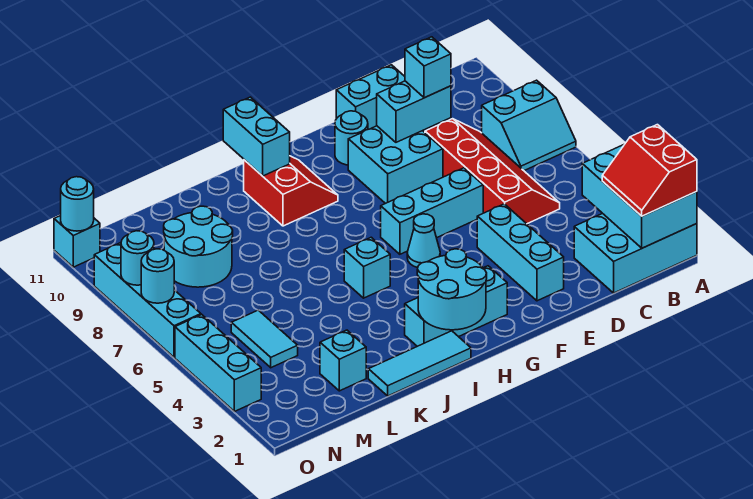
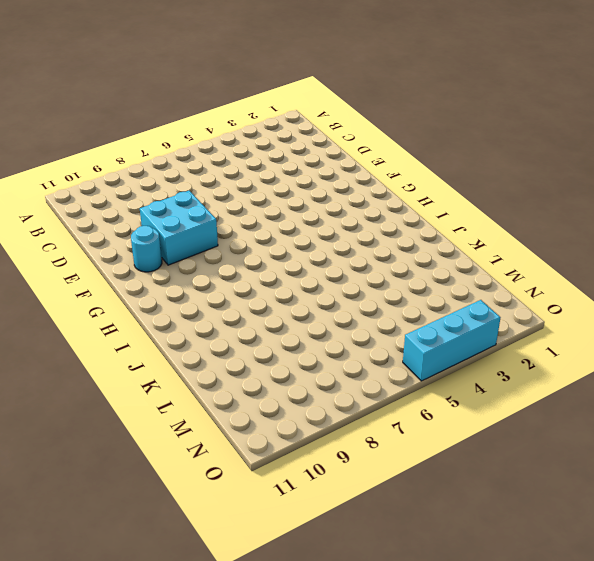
none -> cyan 2x3 brick [574,213,697,293]
none -> cyan 2x2 slope [482,80,576,171]
none -> red 2x4 slope [425,119,560,224]

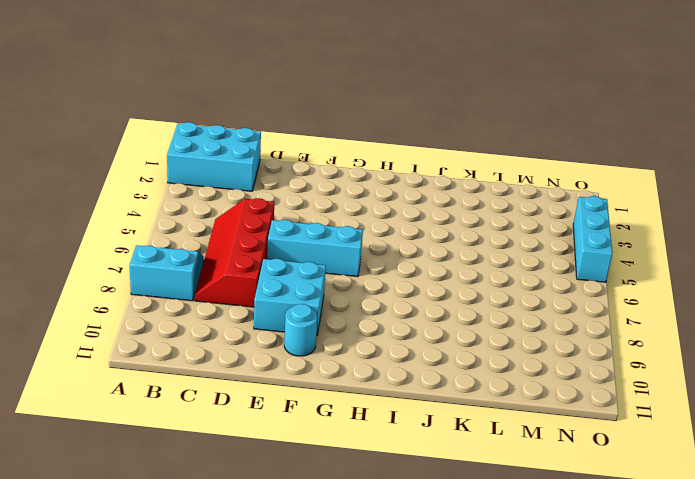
none -> cyan 1x2 brick [336,65,405,129]
none -> cyan 1x3 brick [477,204,564,301]
none -> cyan 1x3 brick [405,266,507,346]

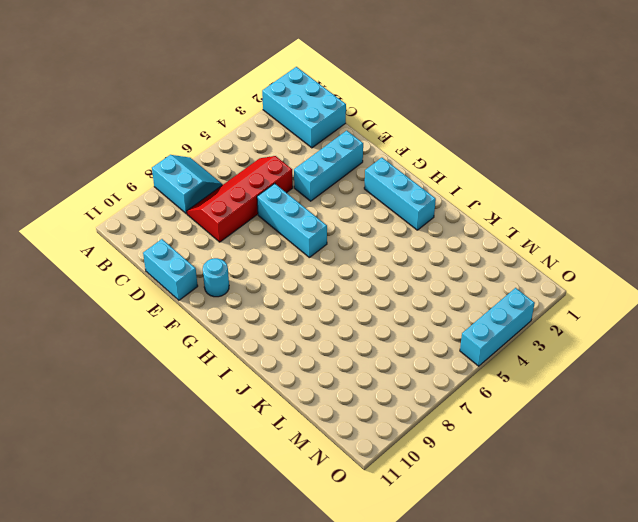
none -> cyan 2x2 brick [348,126,443,204]
none -> cyan 1x1 cone [407,214,440,268]
none -> red 2x2 slope [244,156,338,226]

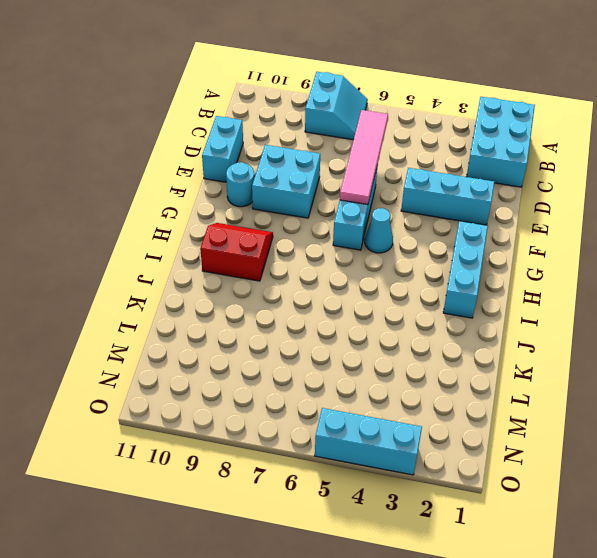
pink 1x4 tile [340,110,388,205] -> none
none -> red 2x4 slope [425,119,560,224]
none -> cyan 1x3 tile [368,331,471,396]
none -> cyan 1x1 brick [344,237,390,298]

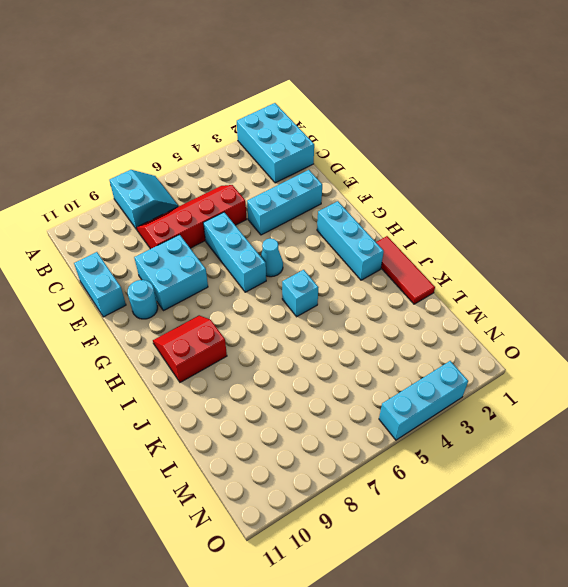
red 1x3 tile [376,236,435,304] -> cyan 1x3 tile [368,331,471,396]
none -> cyan 1x1 brick [320,330,366,391]
none -> cyan 2x2 round brick [164,206,233,287]
none -> cyan 1x2 tile [231,310,298,368]

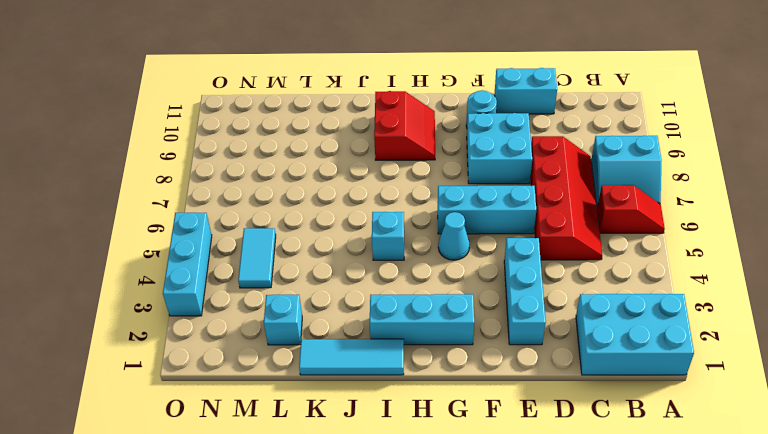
red 1x2 slope [597,185,665,233] -> none
none -> cyan 2x2 round brick [164,206,233,287]
none -> cyan 1x4 brick [94,243,201,357]
none -> cyan 1x1 brick [54,216,100,267]

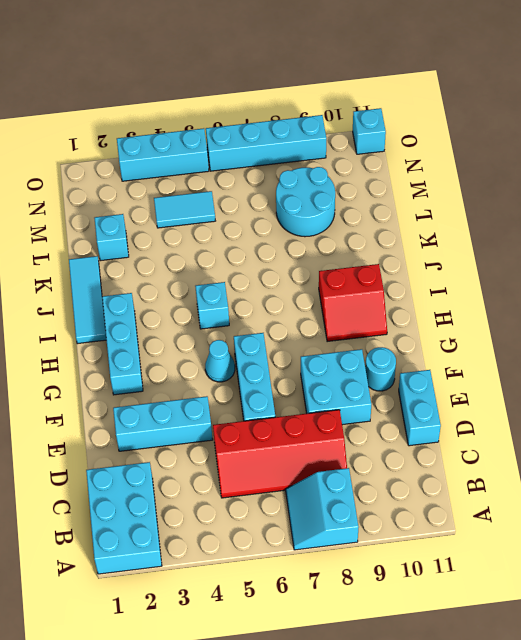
none -> cyan 2x3 brick [582,145,697,248]
none -> cyan 1x2 brick [377,81,451,142]
none -> cyan 2x2 round brick [417,249,487,330]

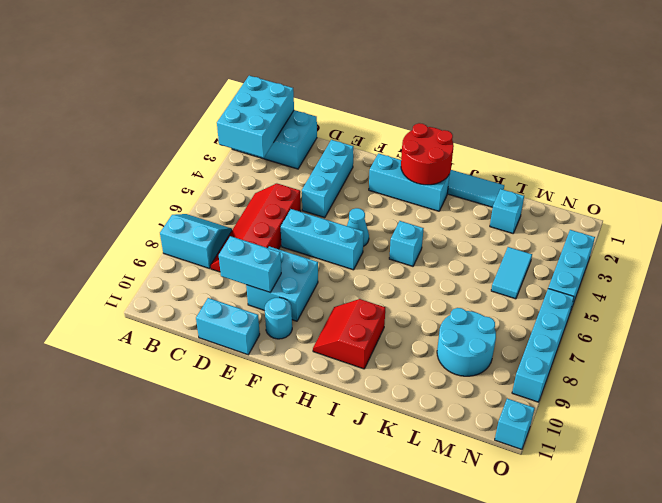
red 2x2 round brick [401,123,454,185] -> cyan 2x2 round brick [417,249,487,330]
none -> cyan 1x2 brick [223,97,290,176]
none -> cyan 1x1 round brick [141,249,174,303]
none -> cyan 1x1 round brick [121,231,154,285]

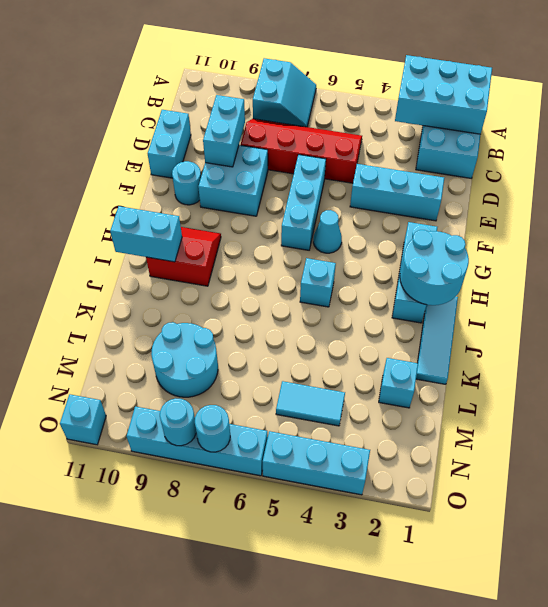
none -> cyan 1x1 round brick [61,177,94,231]
none -> red 2x2 slope [602,125,697,216]
none -> cyan 1x1 brick [405,37,451,98]

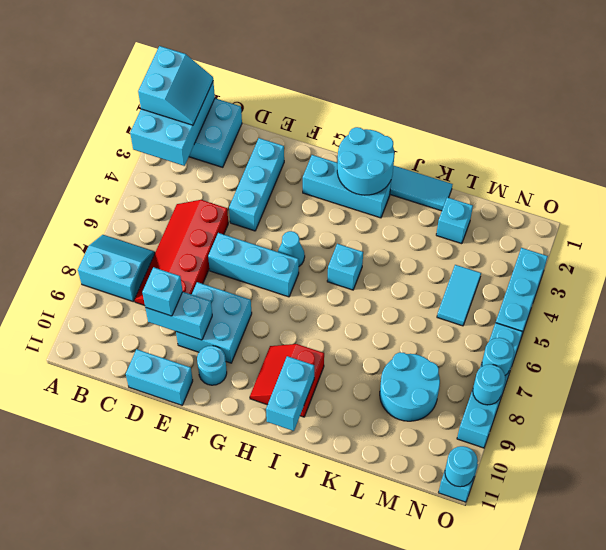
cyan 2x2 slope [138,46,213,125] -> red 2x2 slope [602,125,697,216]

